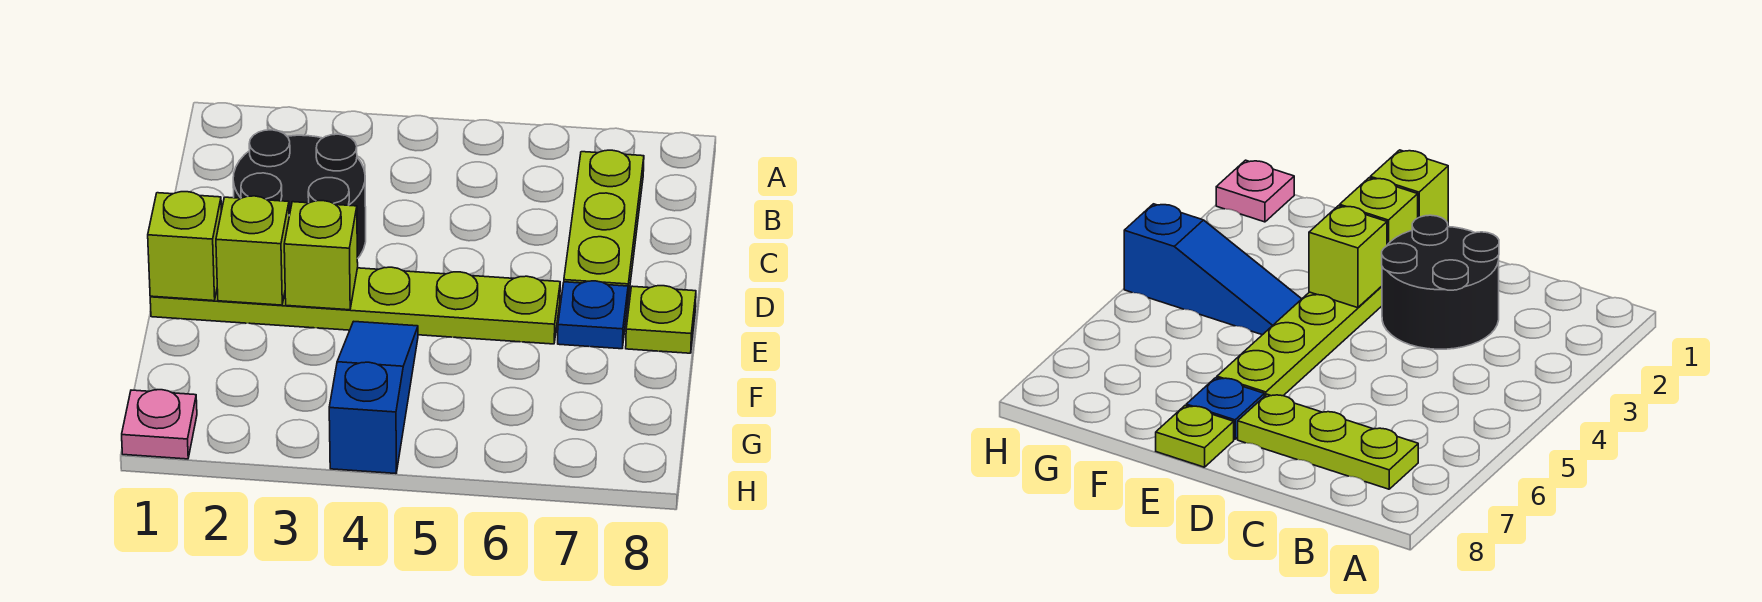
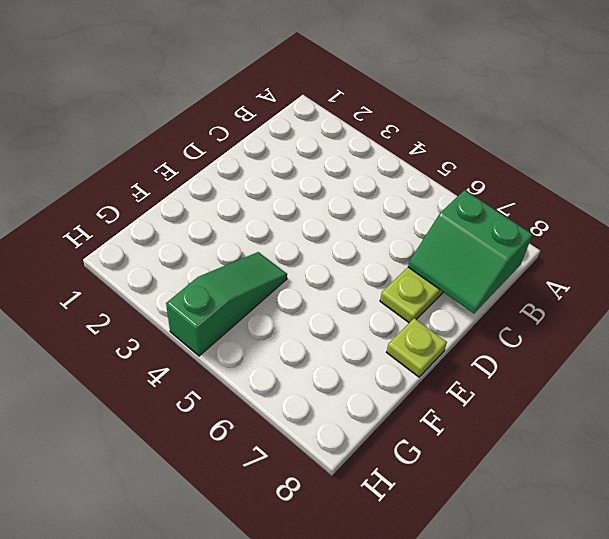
green 2x2 slope [408,190,533,313] -> none
green 1x3 slope [166,252,287,356] -> blue 1x3 slope [329,321,418,474]
none -> black 2x2 round brick [233,130,366,259]
none -> lime 1x6 plate [150,267,560,344]

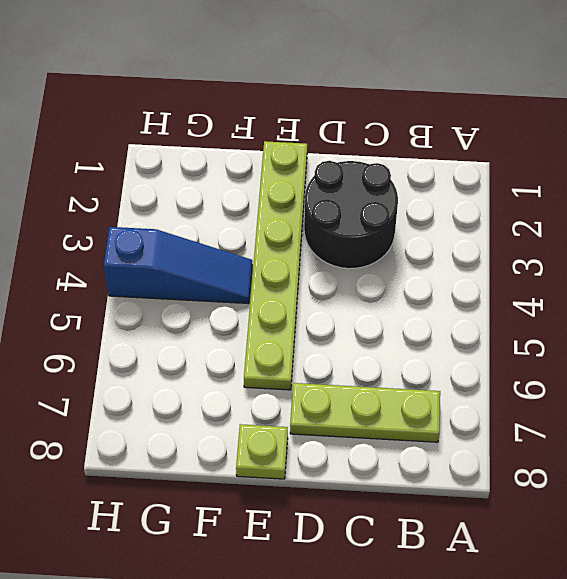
none -> blue 1x1 plate [558,281,628,349]
none -> pink 1x1 plate [122,390,197,459]

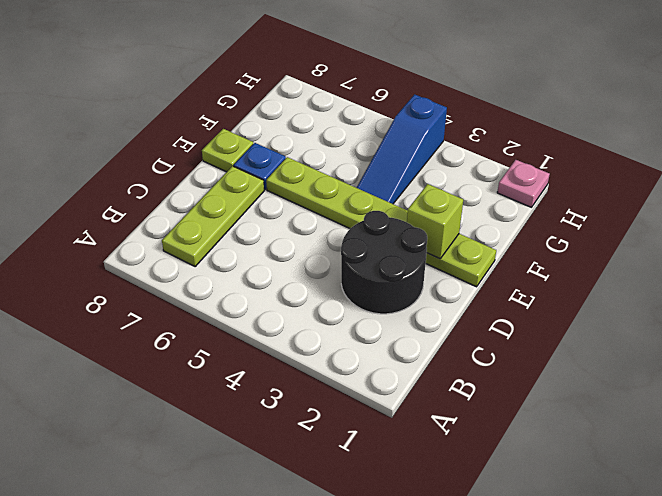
none -> lime 1x1 brick [148,192,221,301]
none -> lime 1x1 brick [284,201,358,310]

